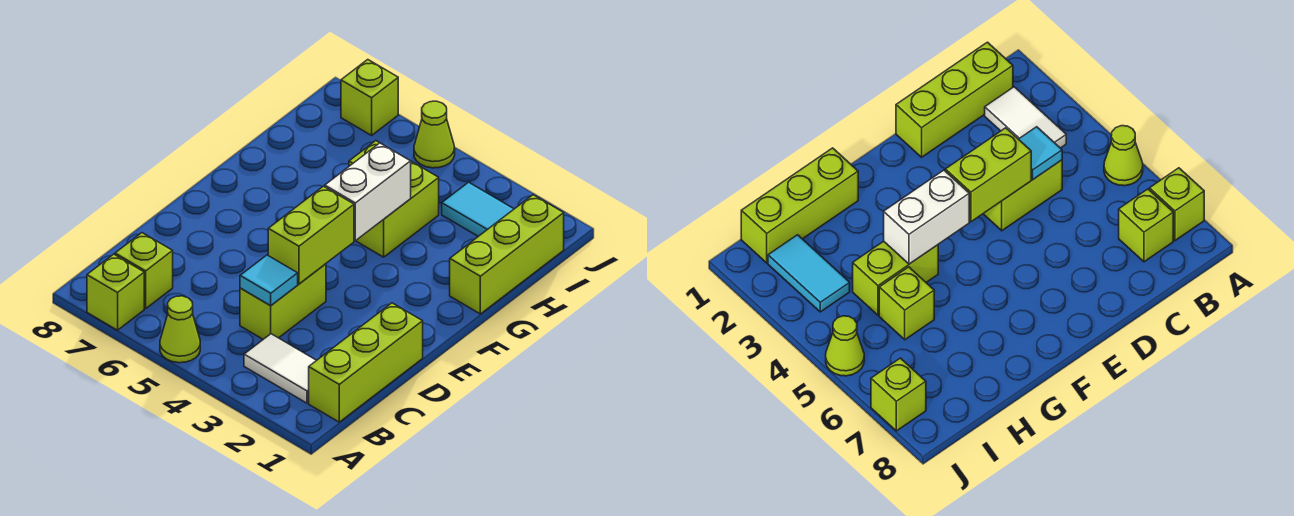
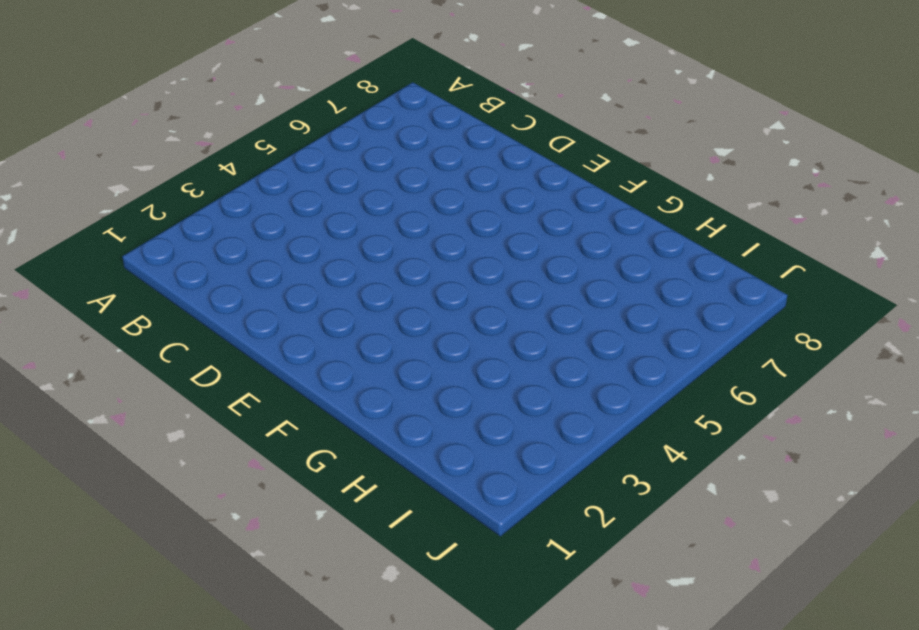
none -> lime 1x1 cone [160,296,200,363]
none -> lime 1x1 brick [87,254,144,330]
none -> lime 1x3 brick [309,303,423,422]

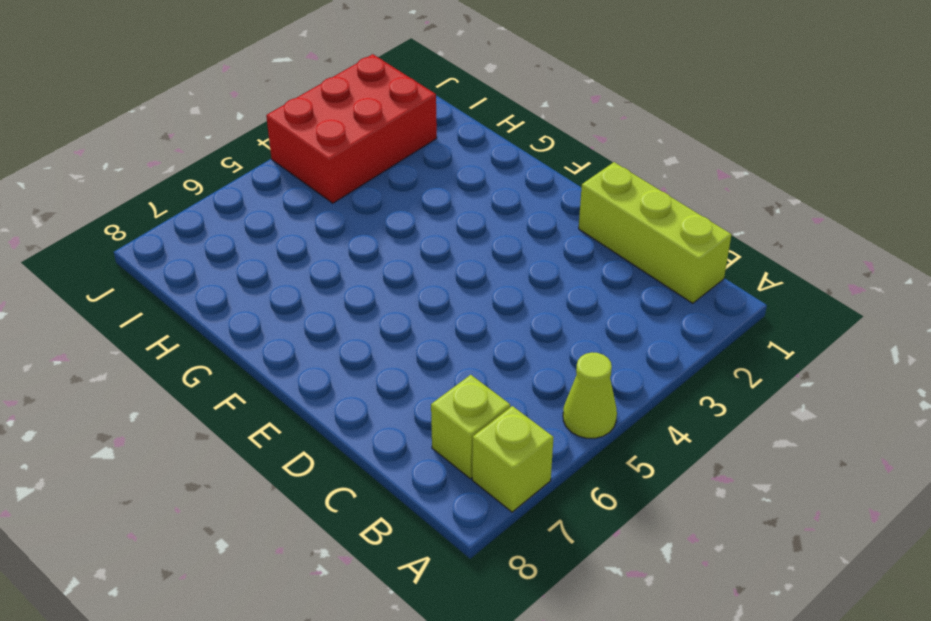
red 2x3 brick [266,54,437,203] -> cyan 1x2 tile [442,182,514,236]
none -> white 1x2 tile [244,334,317,403]
none -> lime 1x2 brick [240,264,326,339]
none -> lime 1x3 brick [450,195,564,314]

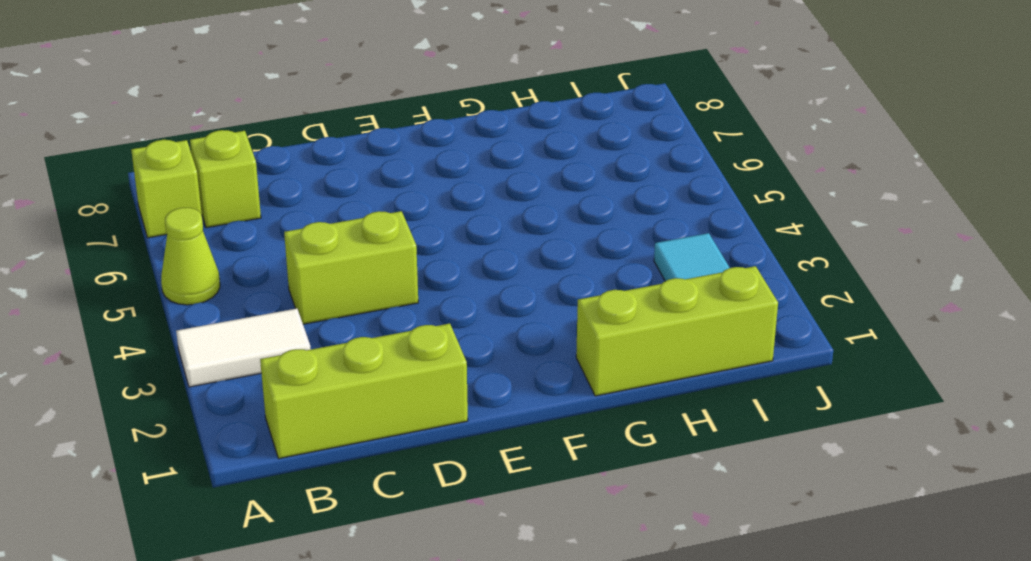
white 1x2 tile [176,309,311,387] -> white 1x2 tile turned to [244,334,317,403]
none -> lime 1x2 brick [356,161,439,257]
none -> lime 1x1 brick [879,267,934,340]
none -> lime 1x1 cone [414,101,455,168]

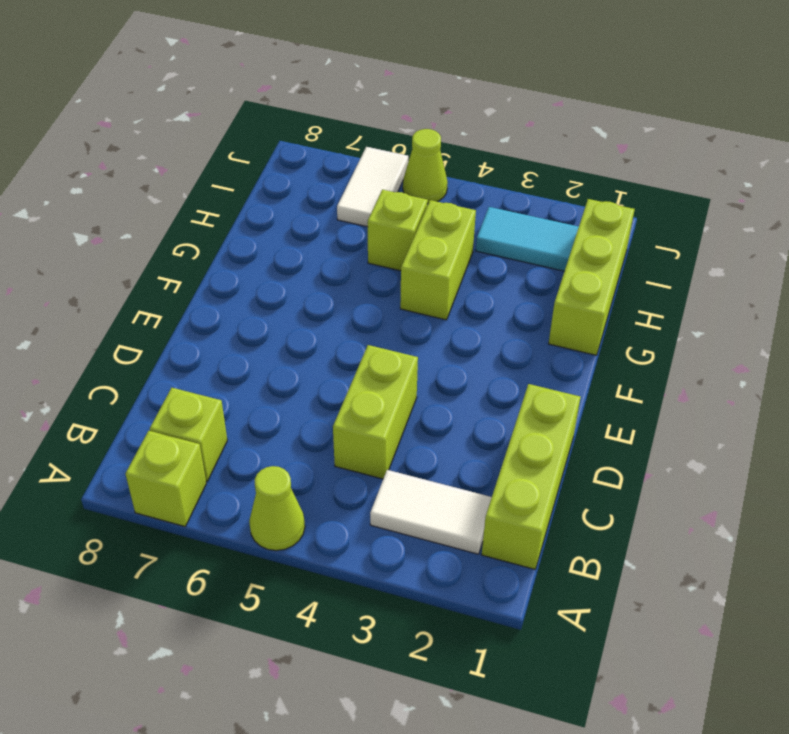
white 1x2 tile [337,147,408,227] -> none
none -> lime 1x1 brick [341,60,398,135]
none -> cyan 1x1 tile [240,255,298,305]
none -> lime 1x2 brick [268,186,354,284]

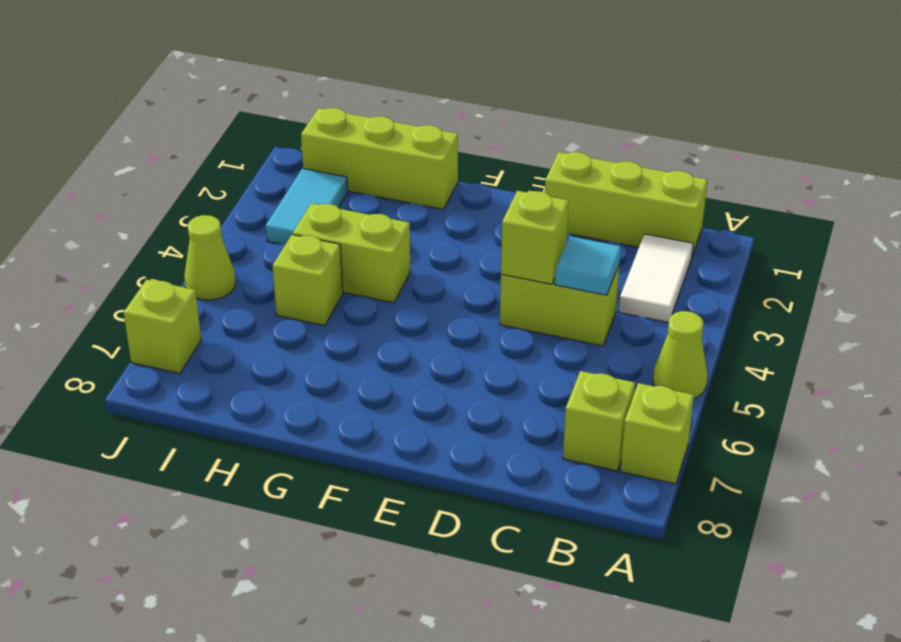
lime 1x1 brick [501,191,569,284] -> lime 1x2 brick [268,186,354,284]
none -> white 1x2 brick [325,143,411,241]

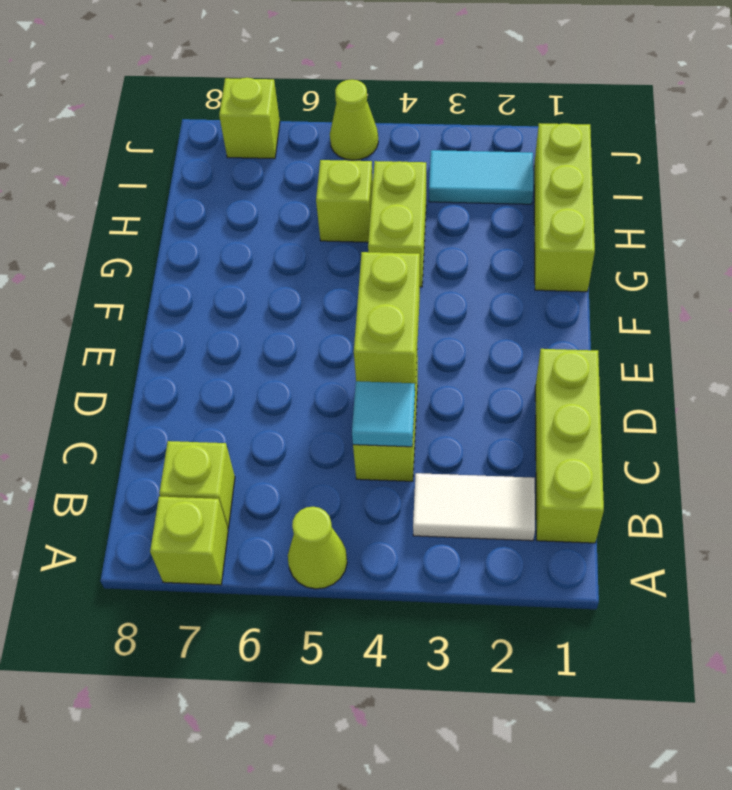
none -> white 1x2 brick [325,143,411,241]

